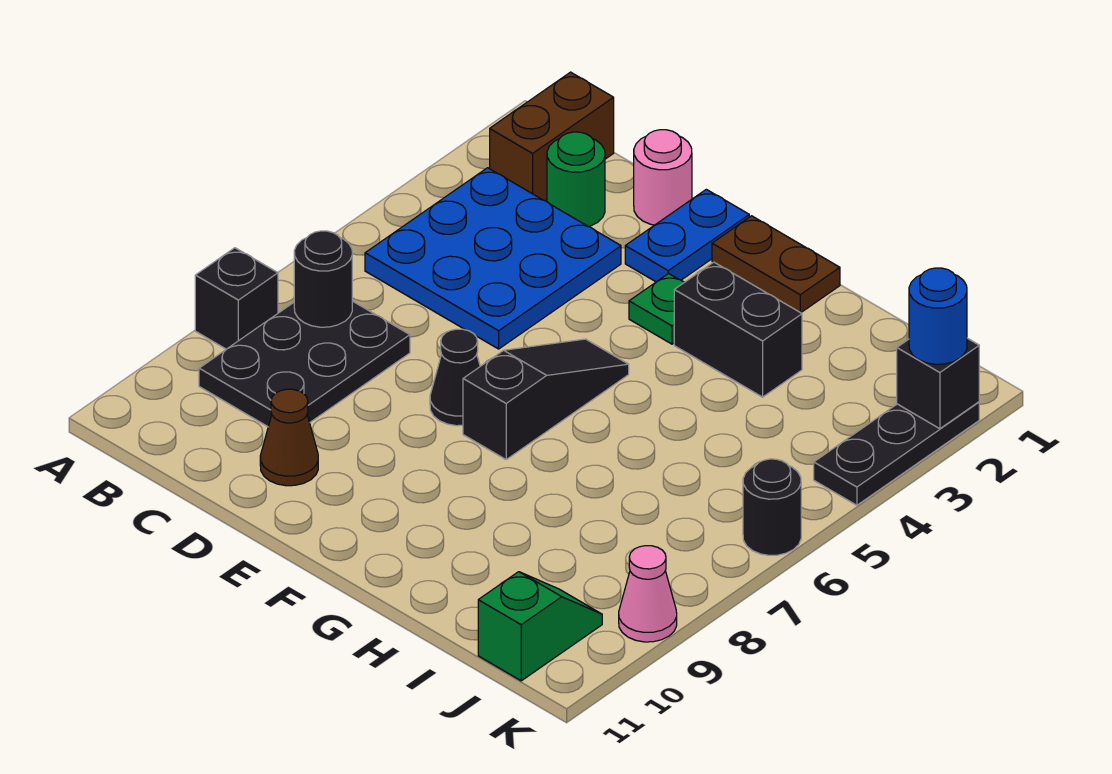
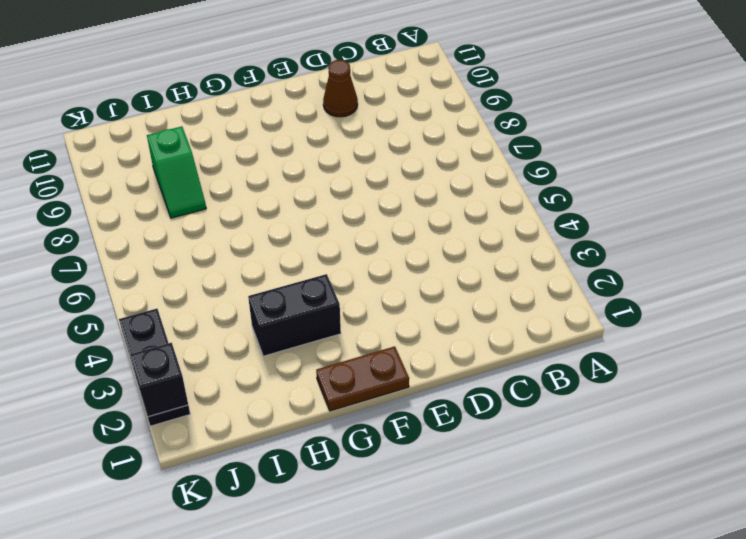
green 1x2 slope [147,126,206,218] -> green 1x2 slope moved to [478,572,602,681]
none -> black 1x1 brick [195,248,278,349]
none -> brown 1x2 brick [489,72,614,201]
none -> blue 3x3 plate [365,168,621,349]

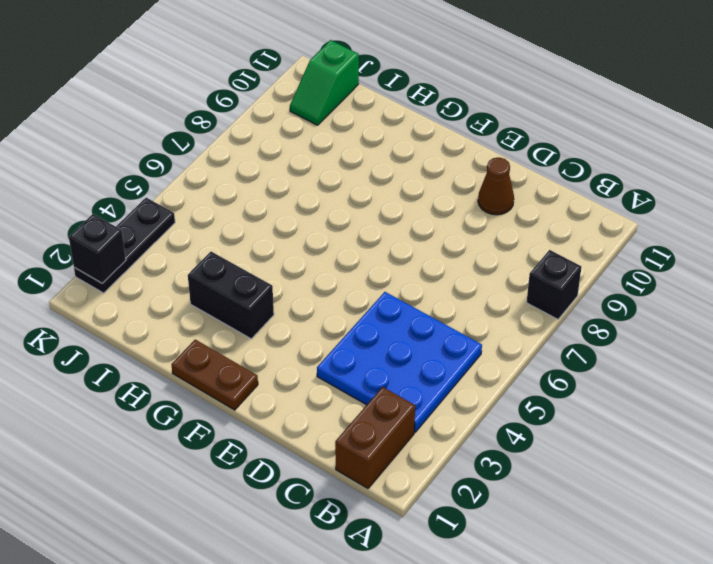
none -> black 2x3 plate [199,301,410,427]
none -> green 1x1 round brick [547,132,605,227]
none -> pink 1x1 round brick [634,130,692,225]

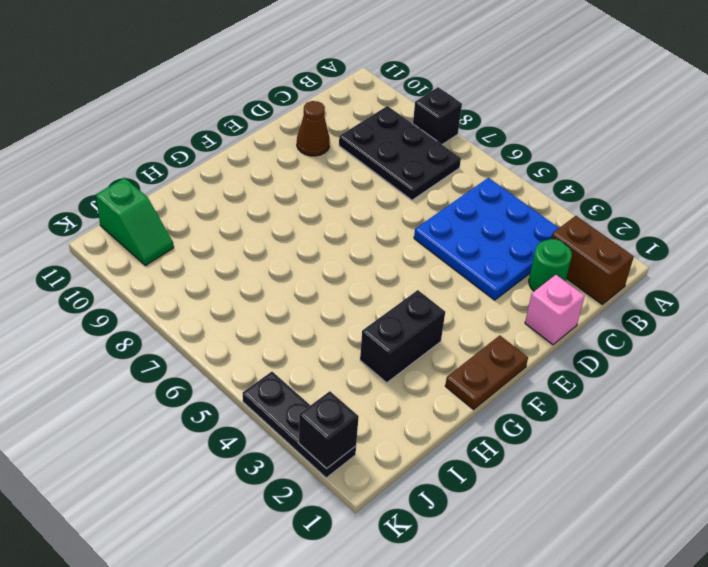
pink 1x1 brick [525,275,585,345] -> pink 1x1 round brick [634,130,692,225]
none -> blue 1x2 plate [625,189,749,282]
none -> black 1x1 cone [430,329,480,426]
none -> green 1x1 plate [629,273,684,344]

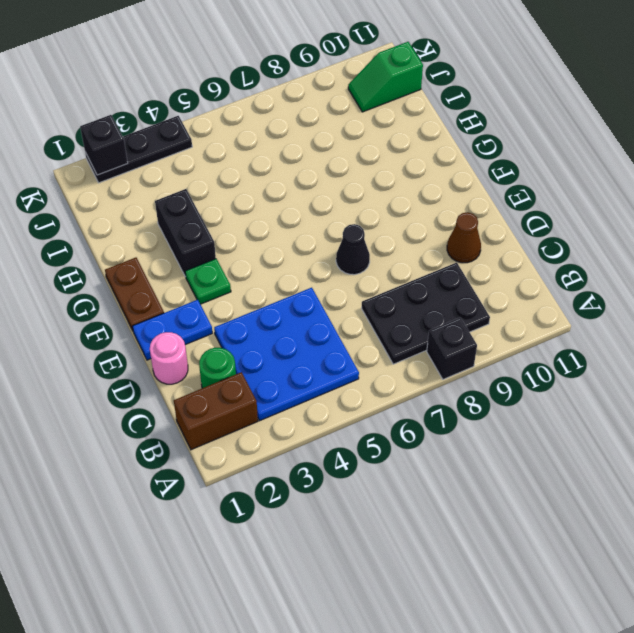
none -> black 1x3 slope [463,339,629,459]
none -> black 1x1 round brick [743,459,801,555]
none -> pink 1x1 cone [619,546,677,642]

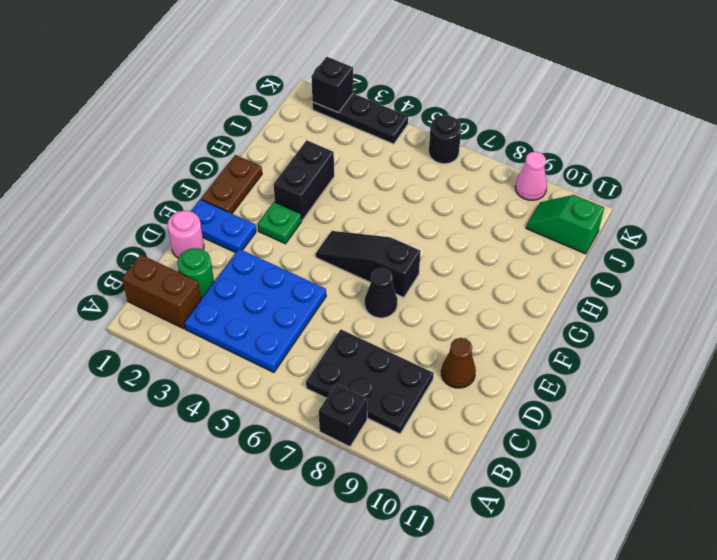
none -> black 1x1 round brick [294,231,352,327]
none -> blue 1x1 round brick [909,268,967,364]

